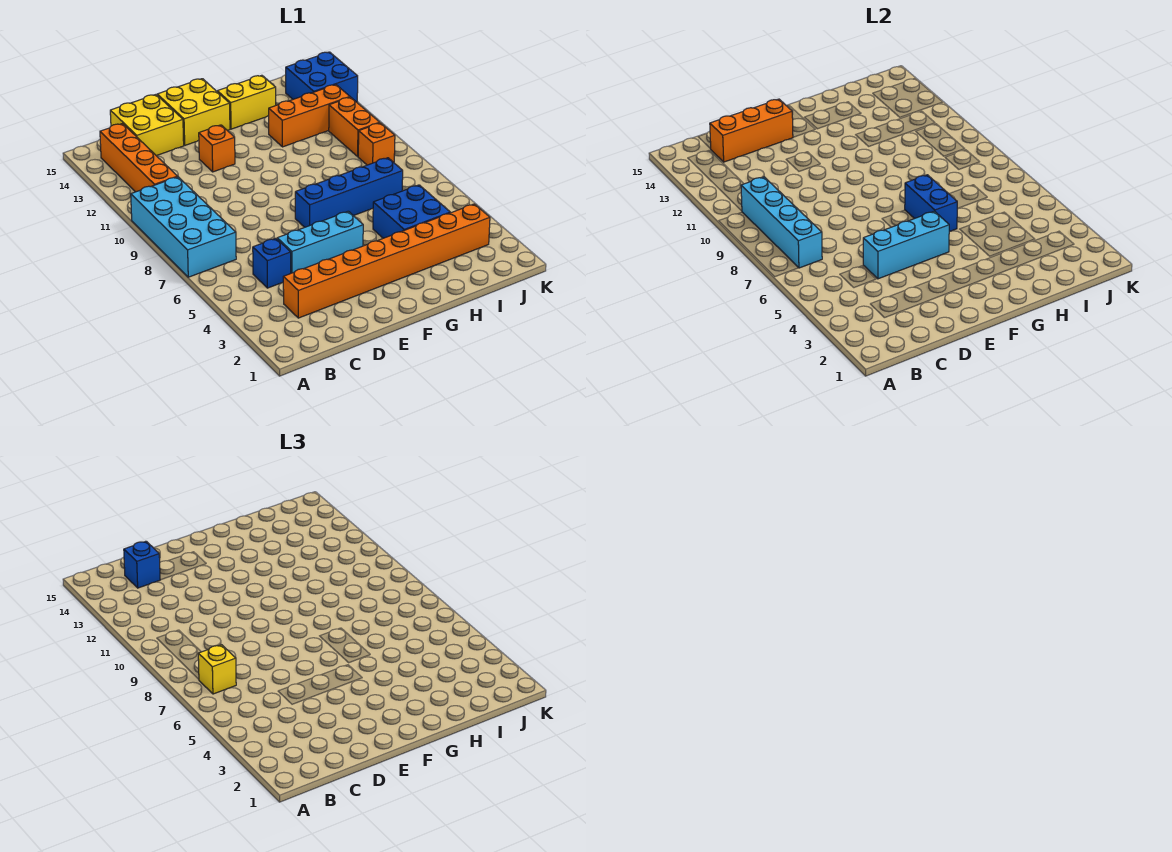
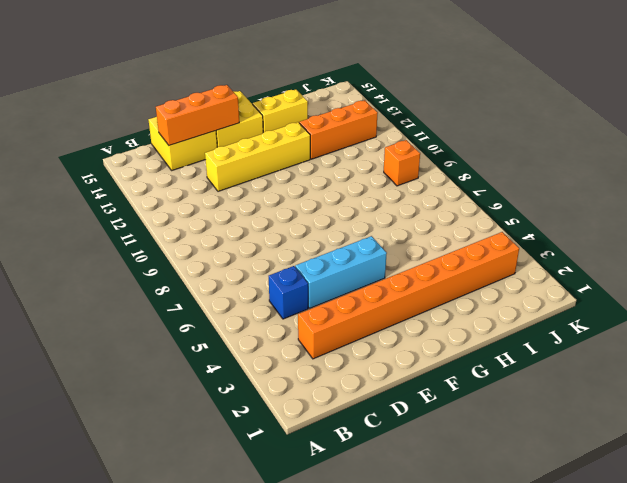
yellow 1x4 brick [205,122,310,191] -> orange 1x1 brick [199,125,235,172]
none -> cyan 2x4 brick [131,177,236,277]
none -> orange 1x4 brick [100,124,178,192]
none -> blue 1x4 brick [295,158,403,227]

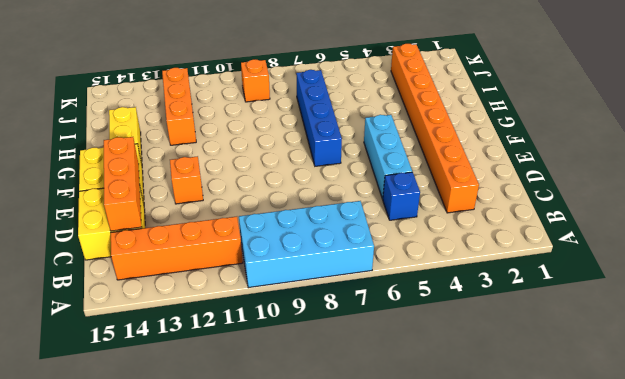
none -> blue 2x2 brick [373,185,450,238]
none -> orange 1x2 brick [329,97,380,156]
none -> blue 2x2 brick [286,52,358,102]

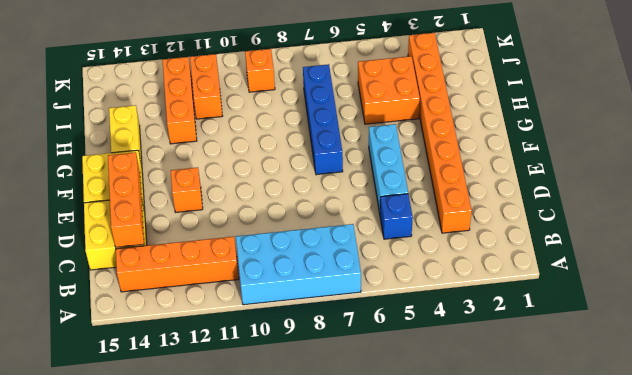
orange 2x2 brick [358,56,420,124] -> blue 2x2 brick [373,185,450,238]
orange 1x2 brick [190,54,222,119] -> orange 1x2 brick turned to [329,97,380,156]
none -> blue 2x2 brick [286,52,358,102]
none -> cyan 1x4 brick [741,177,822,268]
none -> cyan 1x3 brick [863,211,949,279]

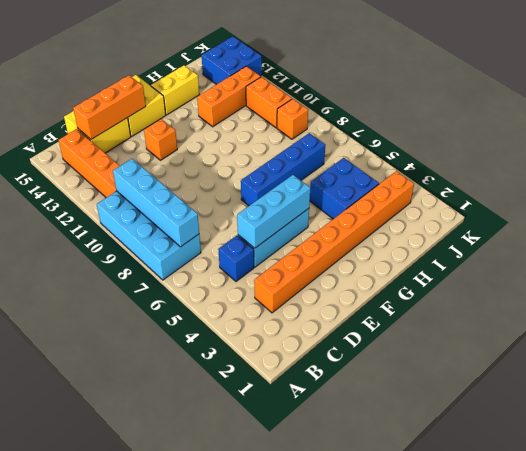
none -> blue 1x2 brick [905,175,958,232]
none -> yellow 1x1 brick [198,645,236,694]
none -> blue 1x1 brick [124,541,160,588]

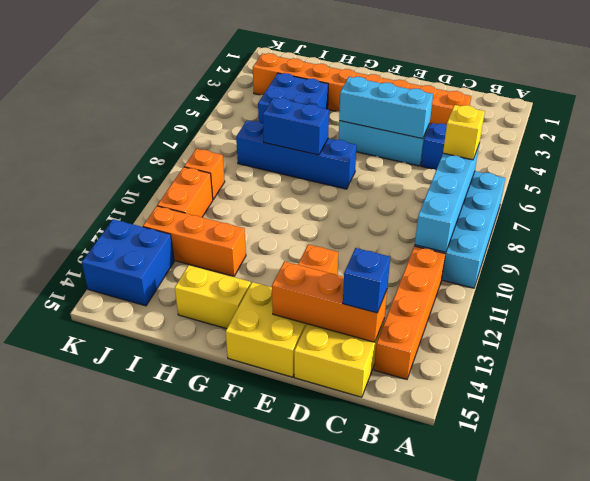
blue 1x2 brick [263,98,329,155] -> blue 1x2 brick turned to [905,175,958,232]

